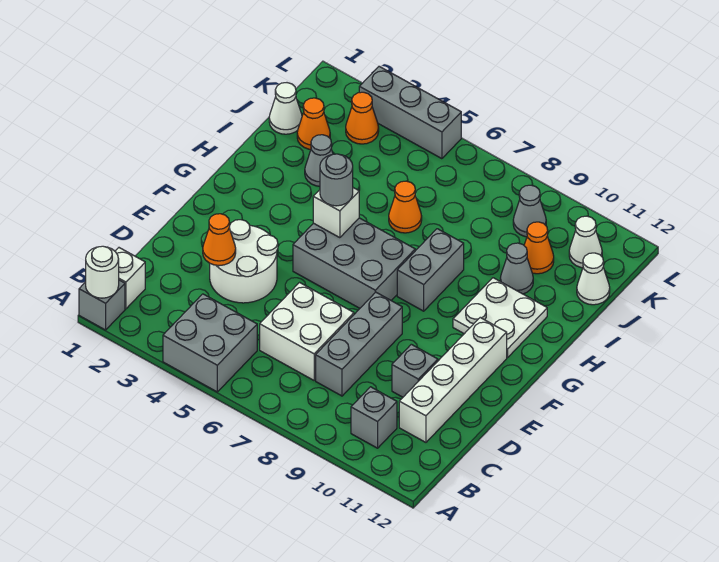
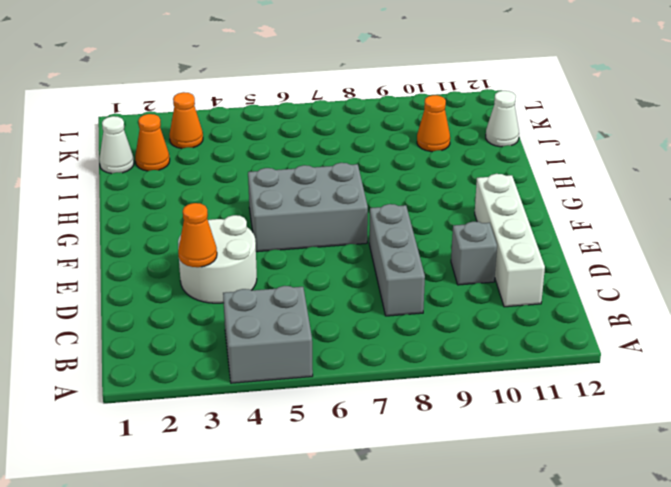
none -> grey 1x1 brick [79,280,125,330]
none -> white 1x1 brick [115,248,145,309]
none -> grey 1x1 brick [351,387,397,448]

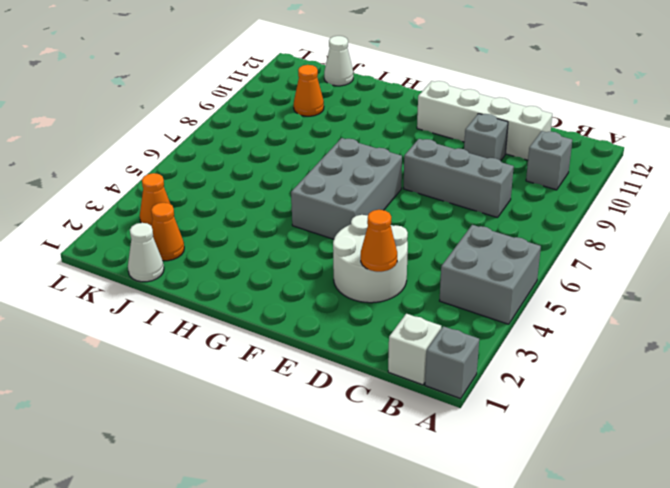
none -> white 2x2 brick [260,283,354,380]
none -> grey 1x2 brick [397,229,464,311]
none -> white 2x2 plate [453,278,547,358]

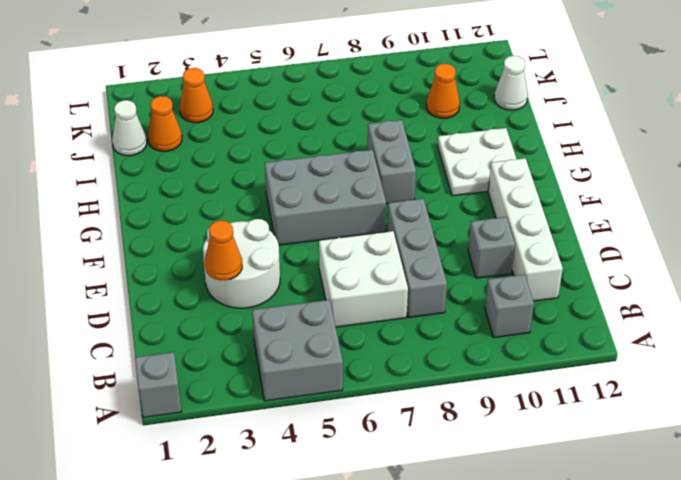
none -> white 1x1 brick [115,248,145,309]
none -> grey 1x1 cone [305,135,333,186]
none -> orange 1x1 cone [389,181,422,233]

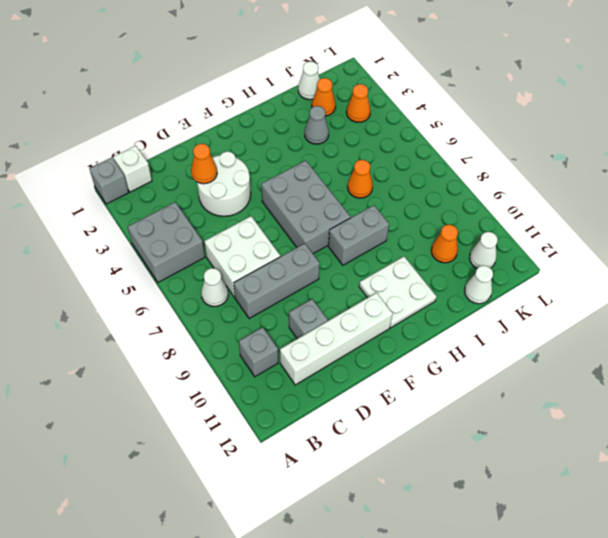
white 1x1 cone [201,268,228,307] -> none
none -> grey 1x1 cone [500,243,533,294]
none -> grey 1x1 cone [513,185,546,237]
none -> grey 1x3 brick [359,66,461,159]

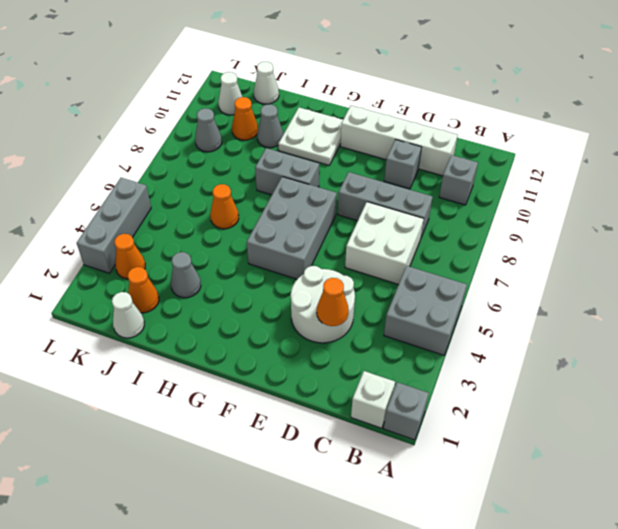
none -> white 1x1 round brick [86,246,119,298]
none -> white 1x1 brick [313,188,359,238]
none -> grey 1x1 round brick [320,154,353,206]

